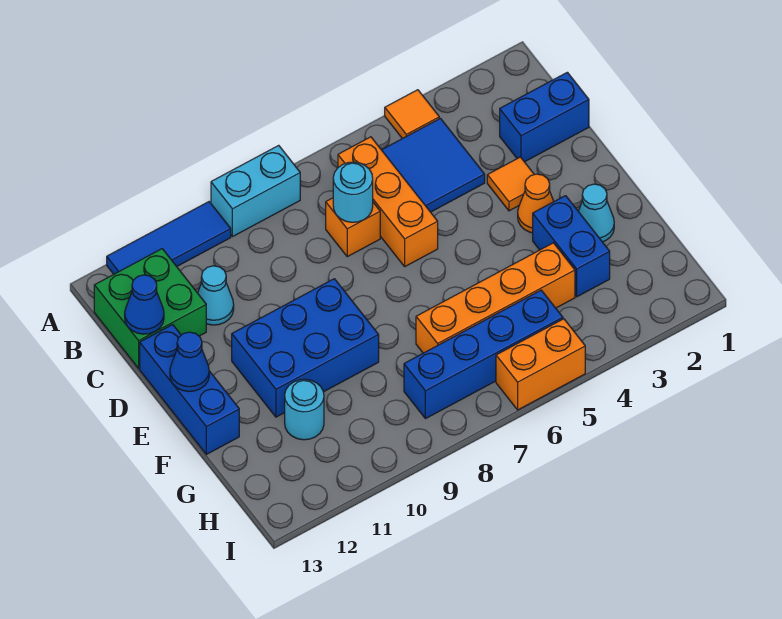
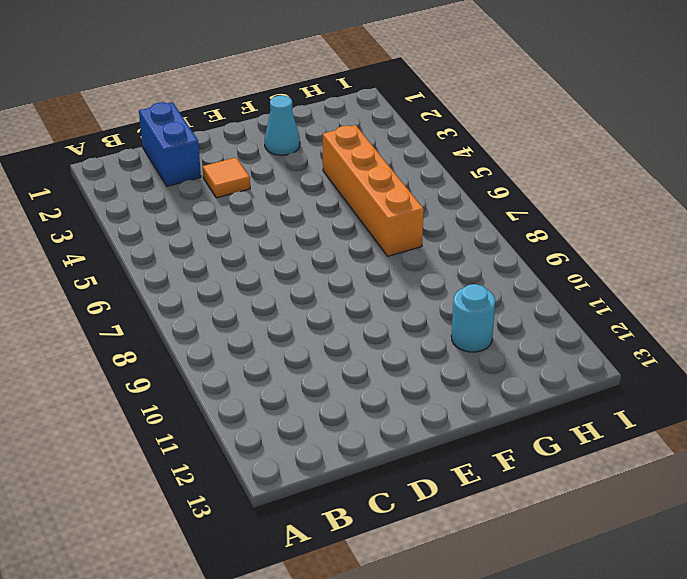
none -> orange 1x1 tile [385,90,439,139]
none -> cyan 1x2 brick [211,145,300,237]
none -> blue 1x3 tile [107,202,231,274]

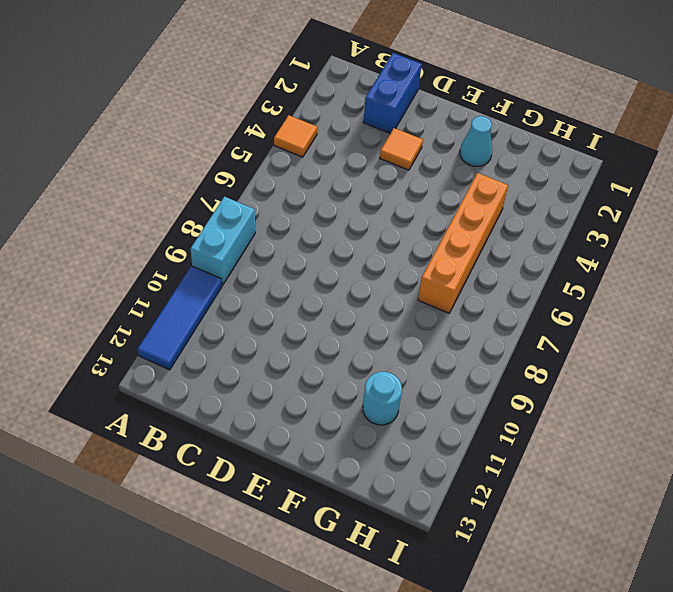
none -> blue 2x2 tile [382,118,485,212]
none -> orange 1x3 brick [338,137,438,266]
none -> green 2x2 brick [94,249,206,368]

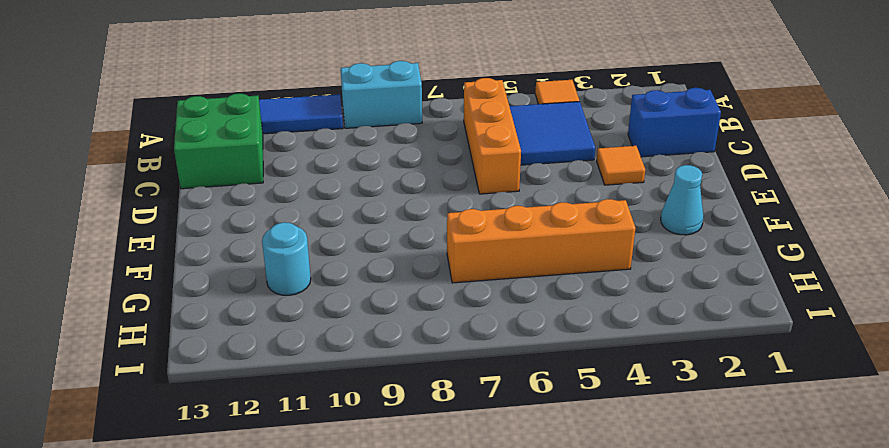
none -> orange 1x1 brick [326,198,380,257]
none -> cyan 1x1 cone [198,266,234,325]
none -> blue 1x3 brick [140,325,239,454]

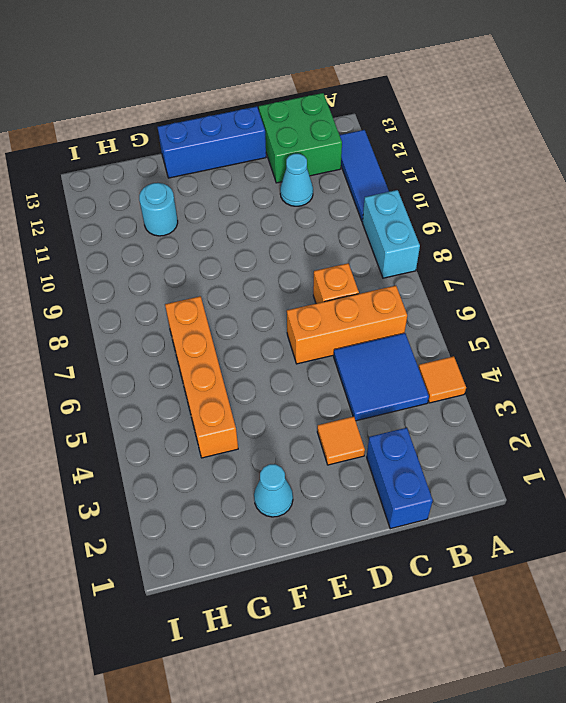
none -> orange 1x1 cone [518,174,554,233]
none -> blue 2x3 brick [232,279,379,417]
none -> blue 1x2 brick [533,196,610,297]

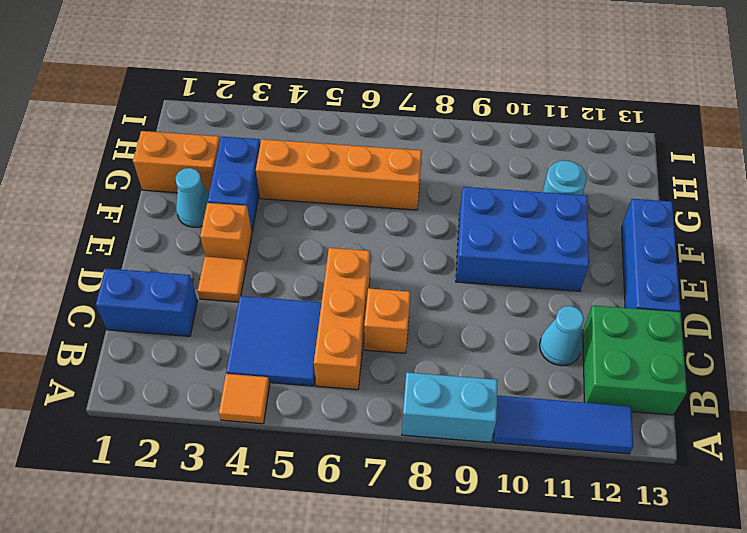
orange 1x1 brick [200,203,252,266] -> orange 1x1 cone [518,174,554,233]
orange 1x2 brick [133,131,220,193] -> orange 1x2 brick moved to [496,319,585,410]
none -> blue 1x4 brick [404,290,563,419]
none -> cyan 1x1 round brick [333,162,373,222]
none -> blue 1x1 cone [125,275,164,334]

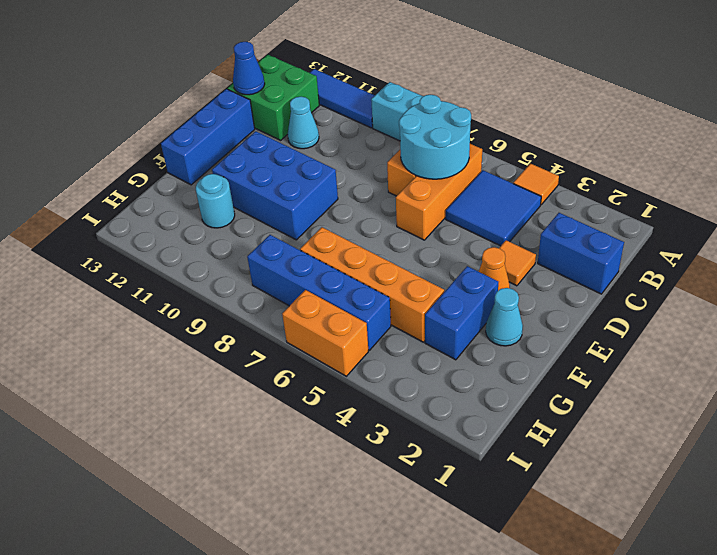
cyan 2x2 round brick [399,95,471,179] -> cyan 1x1 round brick [333,162,373,222]
none -> blue 1x1 cone [170,332,209,392]

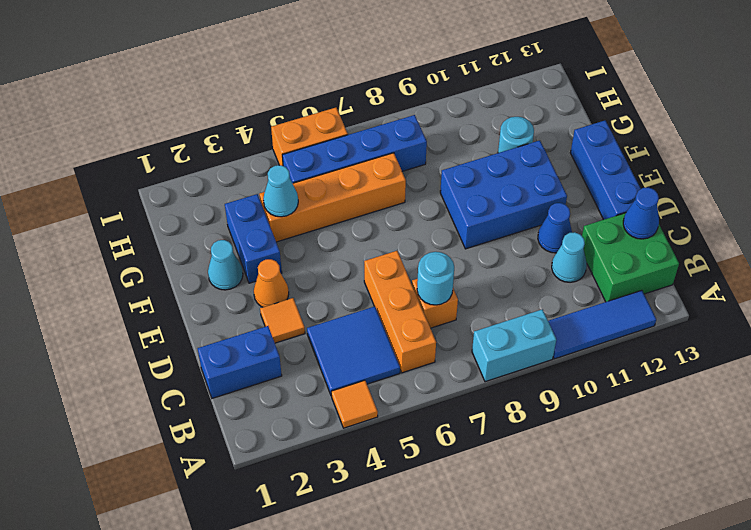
blue 1x1 cone [538,203,572,253] -> blue 1x1 cone moved to [170,332,209,392]
cyan 1x1 cone [263,165,298,217] -> none

